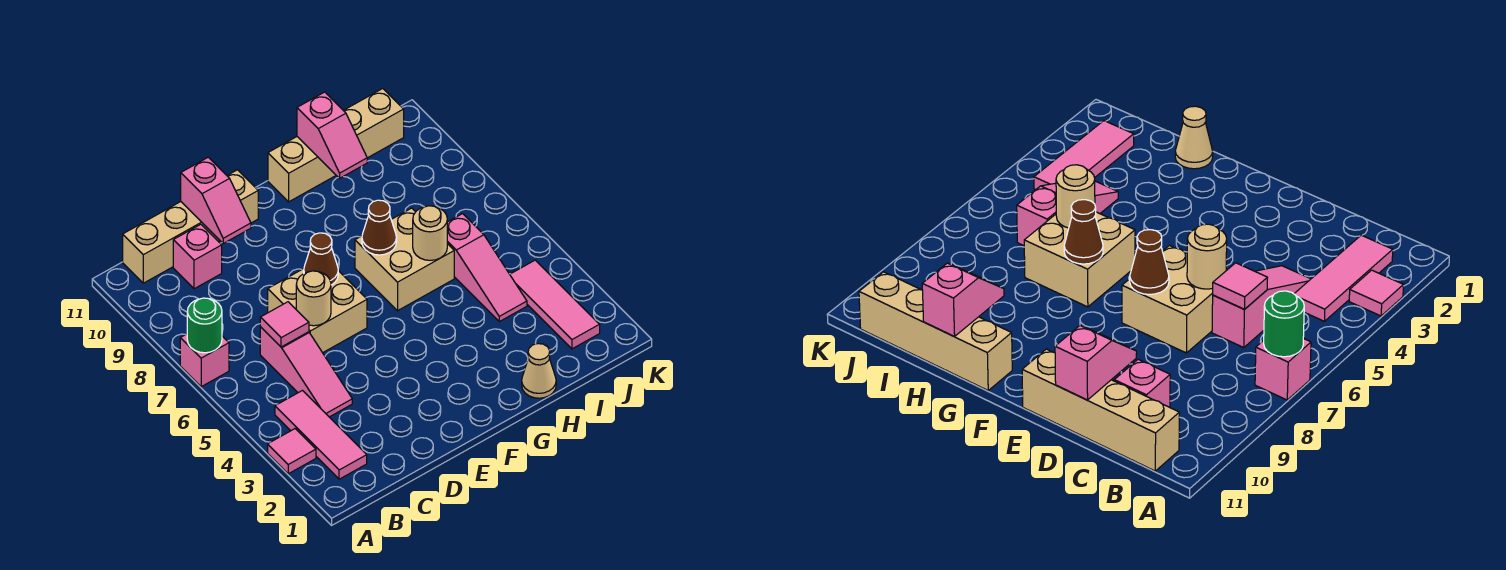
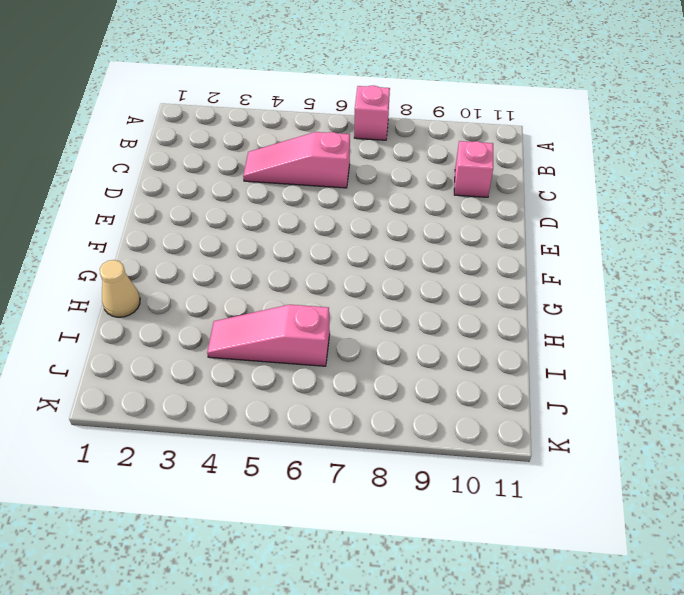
none -> pink 1x1 tile [268,429,316,474]
none -> pink 1x3 tile [275,391,367,479]
none -> tan 1x4 brick [123,170,258,283]

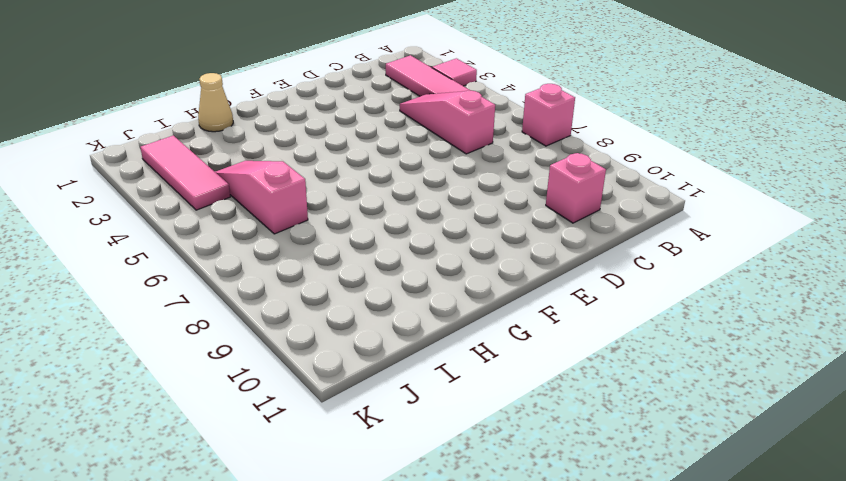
none -> tan 1x4 brick [123,170,258,283]
none -> tan 2x2 brick [268,269,367,353]
none -> tan 2x2 brick [355,208,454,311]

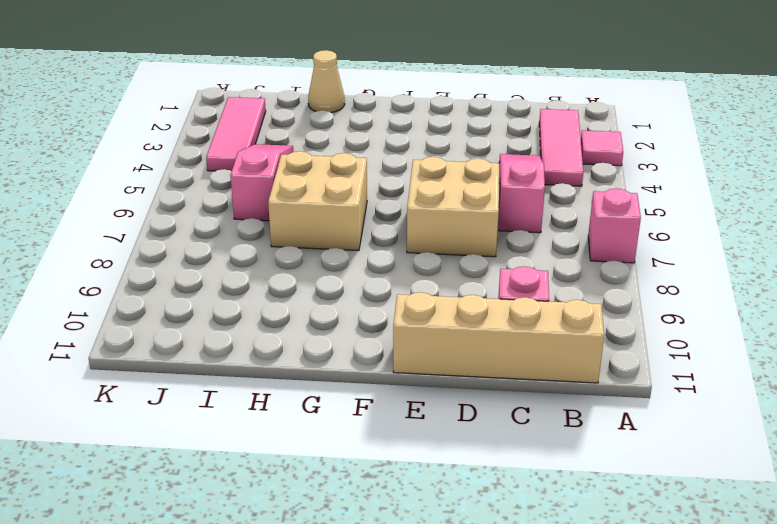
none -> tan 1x4 brick [268,89,404,202]
none -> green 1x1 round brick [187,298,222,353]
none -> pink 1x1 tile [260,302,309,347]

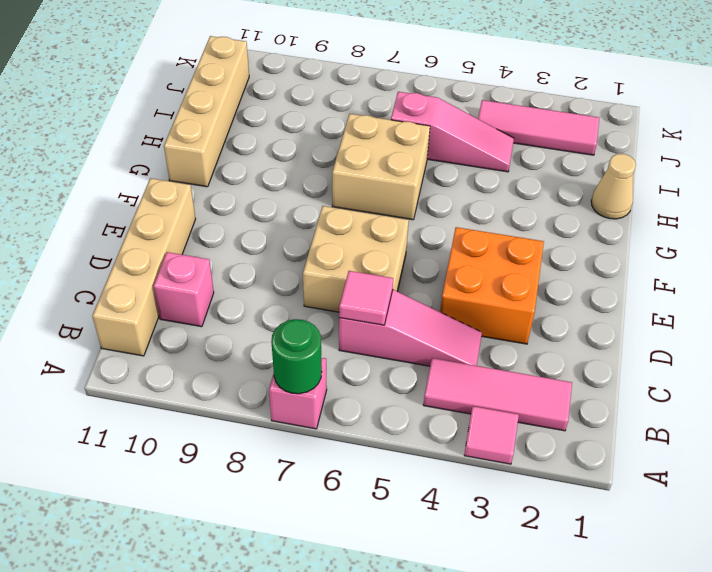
orange 2x2 brick [440,227,544,344] -> none
none -> tan 1x1 round brick [296,271,331,326]
none -> pink 1x2 slope [181,157,251,243]
none -> brown 1x1 cone [304,233,338,285]

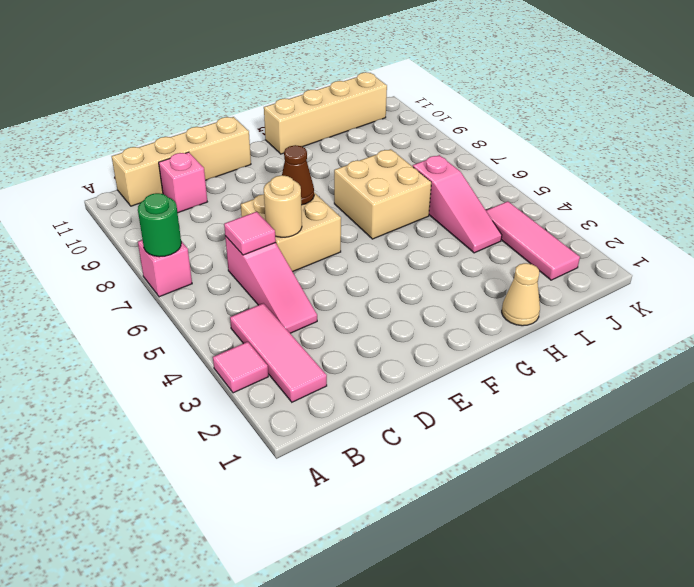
none -> pink 1x2 slope [181,157,251,243]
none -> brown 1x1 cone [362,200,397,255]
none -> tan 1x1 round brick [413,206,447,260]

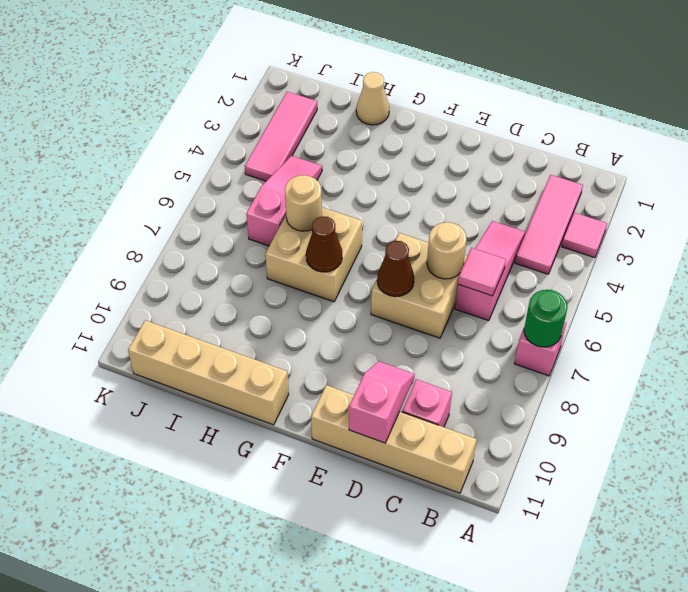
none -> pink 1x2 slope [297,92,367,178]

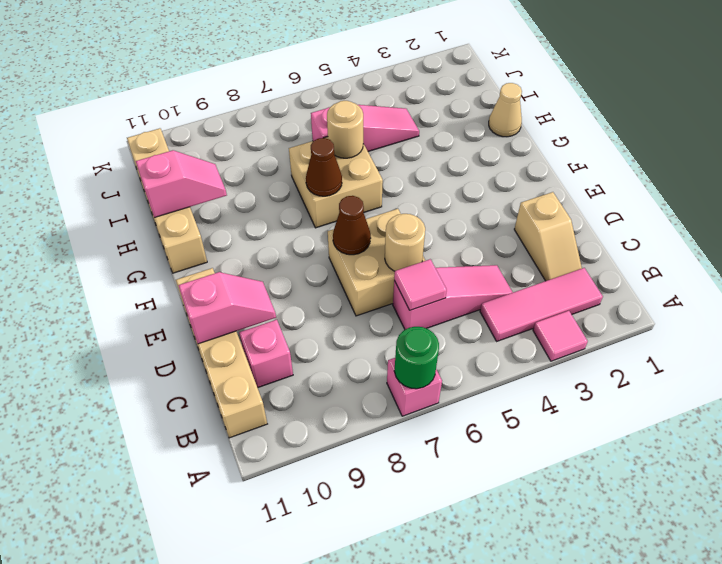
tan 1x2 slope [514,192,582,281] -> none
none -> pink 1x3 tile [510,260,600,349]

